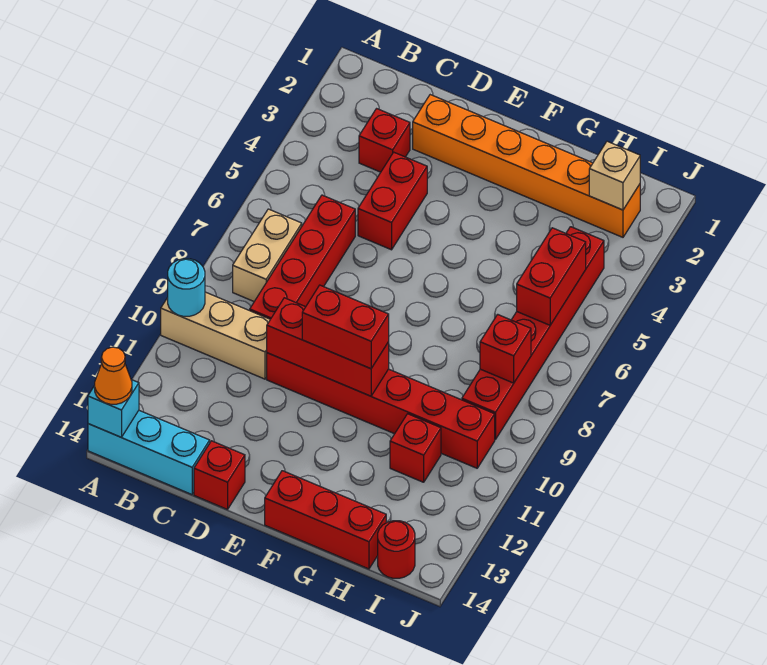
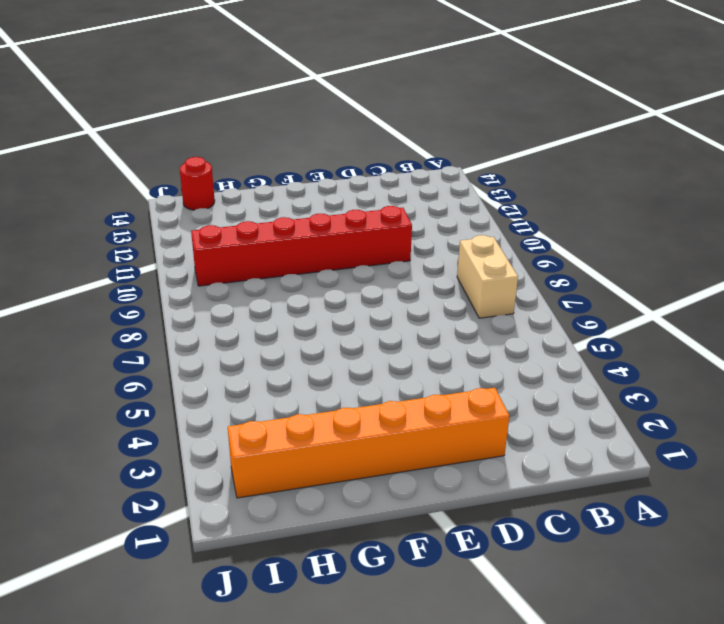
none -> tan 1x3 brick [161,292,270,379]
none -> cyan 1x3 brick [88,411,210,494]
none -> red 1x1 brick [359,109,410,172]

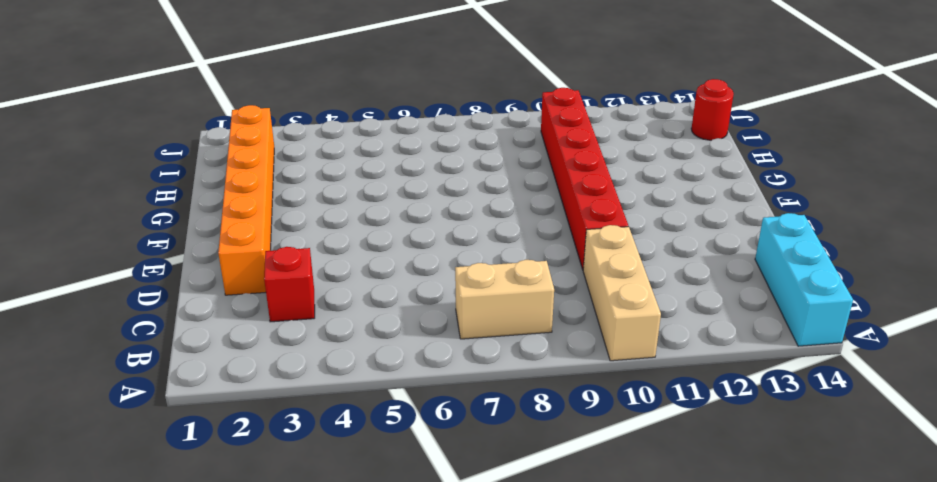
none -> red 1x4 brick [250,195,355,319]
none -> red 1x2 brick [358,152,427,250]
none -> red 1x1 brick [194,441,245,509]

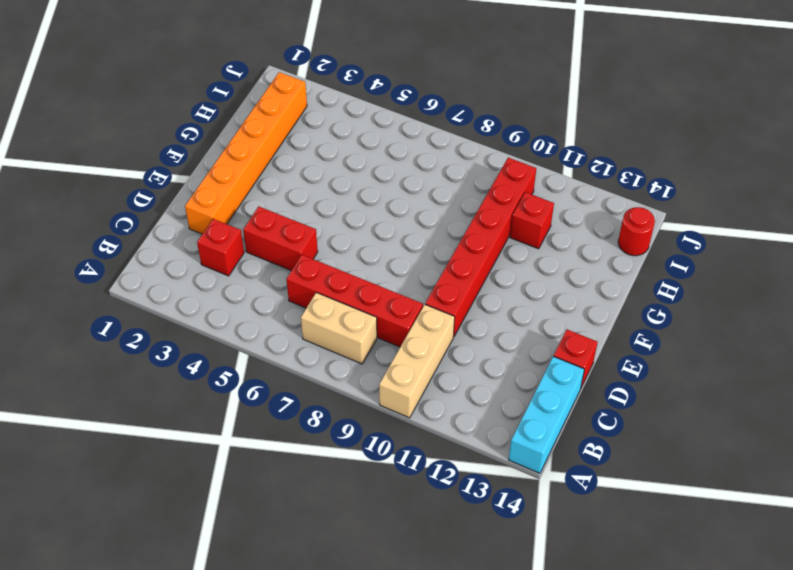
none -> red 1x3 brick [265,471,386,569]
none -> red 1x6 brick [462,227,604,440]
none -> cyan 1x1 round brick [168,259,205,316]

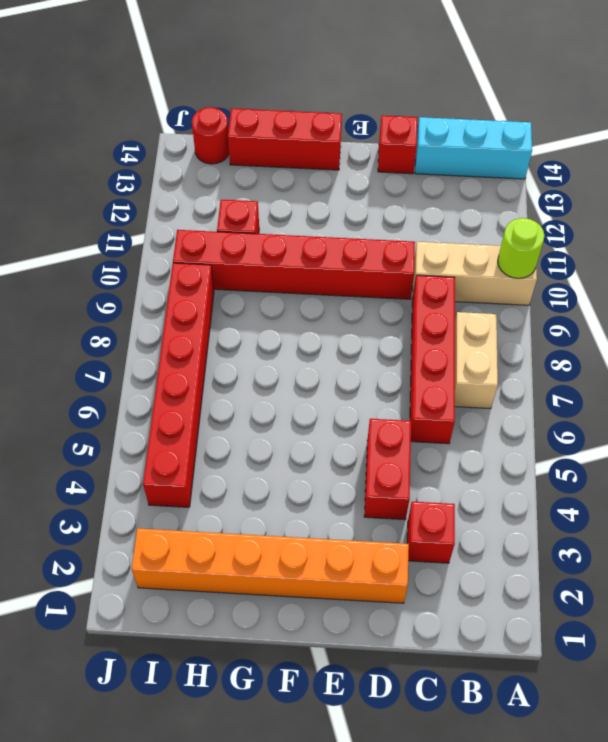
lime 1x1 round brick [498,218,545,278] -> cyan 1x1 round brick [168,259,205,316]
none -> cyan 1x1 brick [88,380,139,437]
none -> red 1x3 brick [267,298,389,396]
none -> tan 1x1 brick [589,141,640,210]

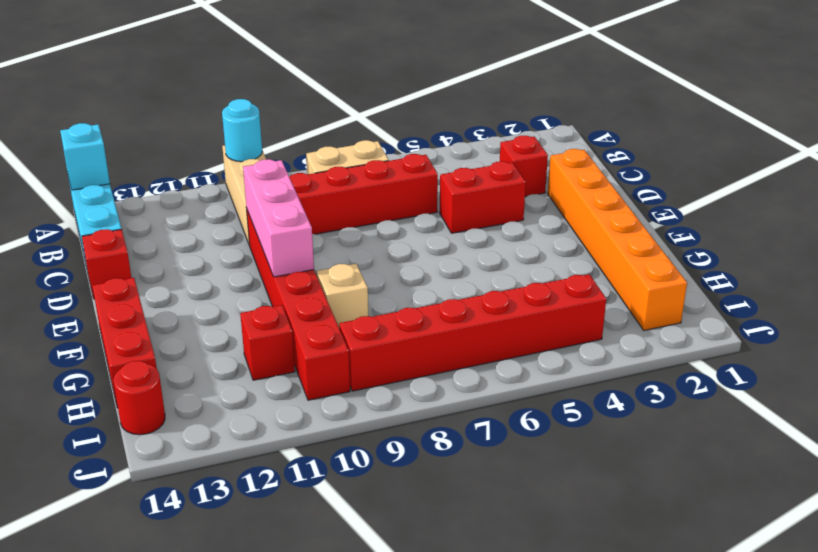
pink 1x3 brick [243,159,314,277] -> red 1x3 brick [267,298,389,396]
tan 1x1 brick [317,264,368,327] -> tan 1x1 brick moved to [589,141,640,210]
none -> red 1x2 brick [517,228,586,325]
none -> red 1x1 brick [480,314,531,383]
none -> orange 1x1 cone [95,347,132,404]

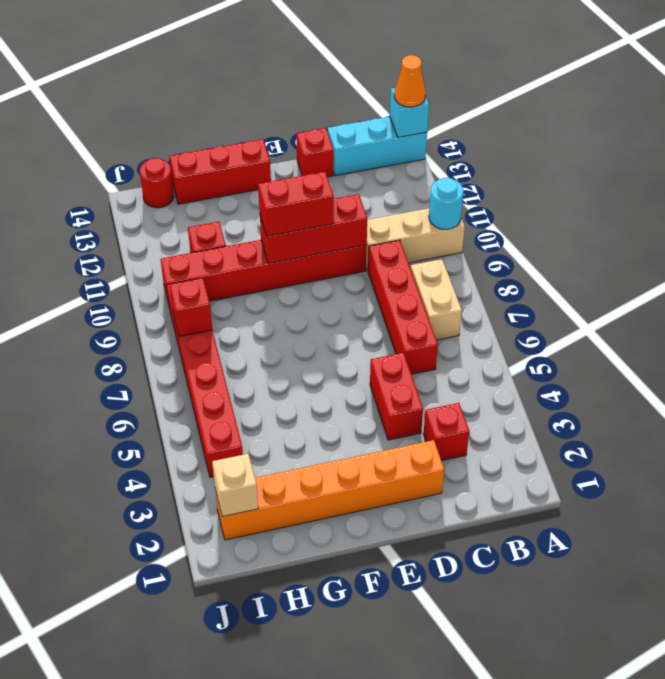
none -> red 1x2 brick [517,228,586,325]

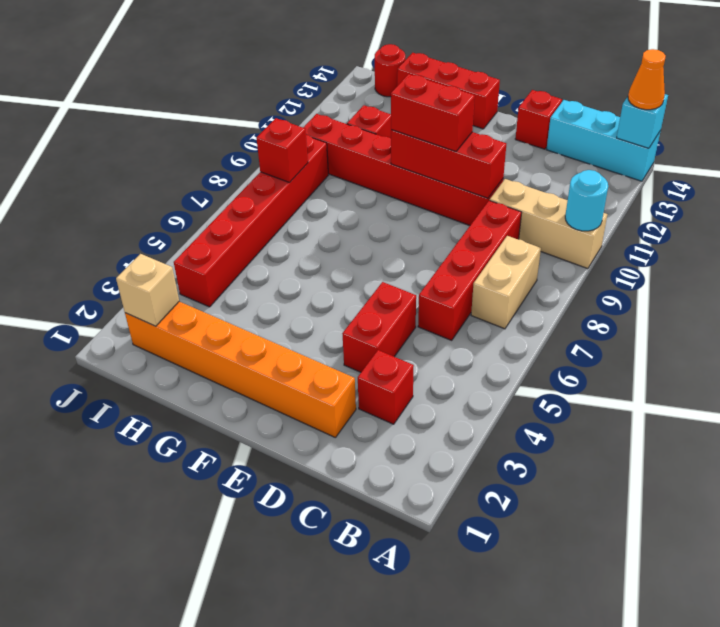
none -> red 1x2 brick [517,228,586,325]

